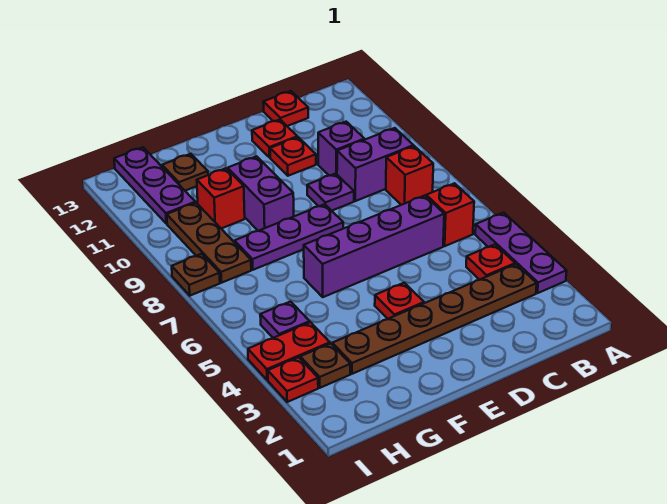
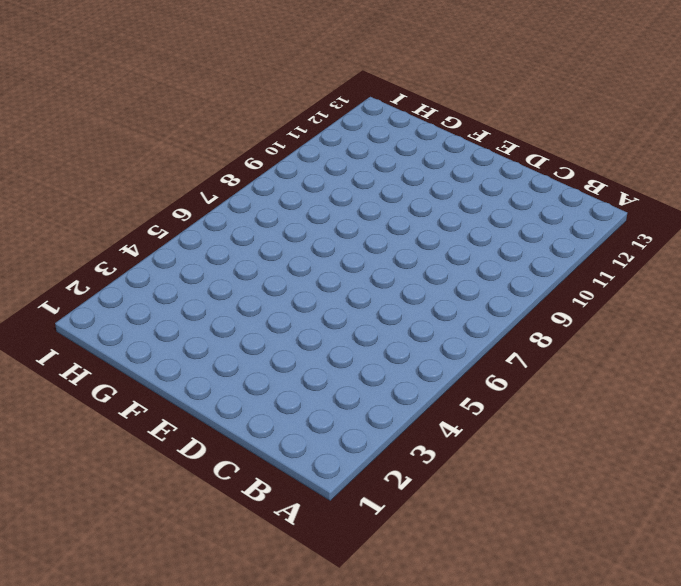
none -> purple 1x3 plate [475,213,567,293]
none -> brown 1x6 plate [332,264,537,374]
none -> red 1x1 plate [466,244,515,280]

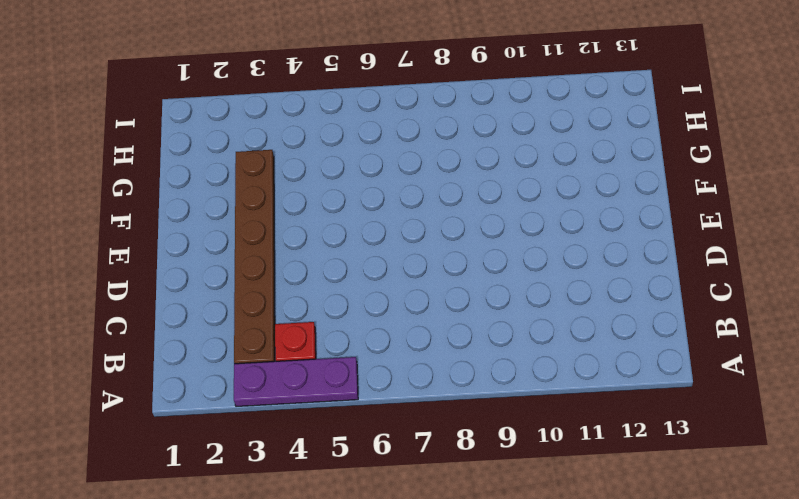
none -> red 1x1 brick [426,183,474,246]
none -> red 1x1 brick [386,146,433,205]
none -> purple 1x2 brick [337,128,414,201]

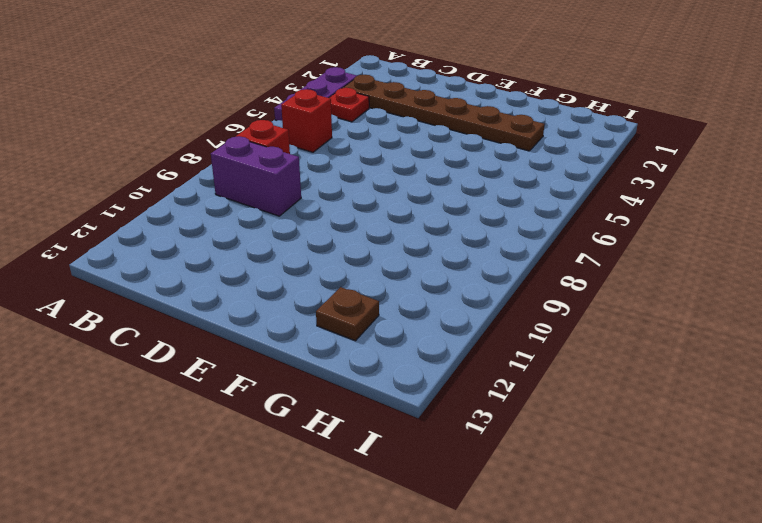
none -> purple 1x4 brick [304,196,444,297]
none -> purple 1x1 brick [318,122,365,176]
none -> red 1x1 plate [263,91,308,126]

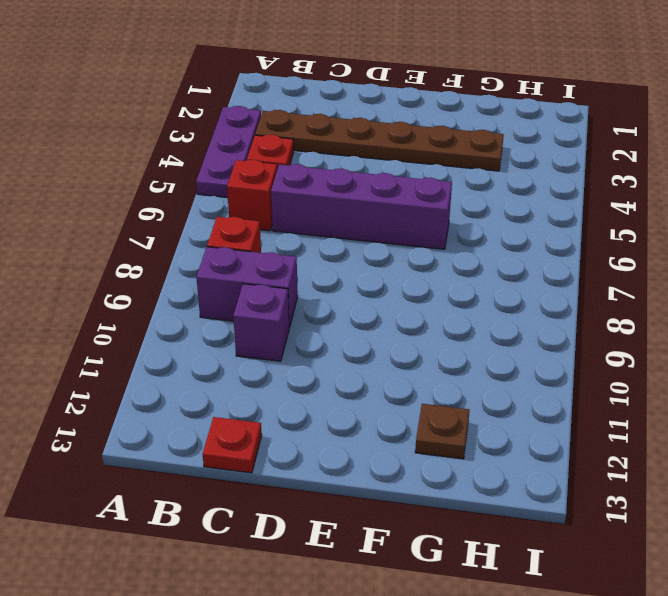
none -> purple 1x1 plate [307,174,354,211]
none -> red 1x1 plate [270,137,316,176]
none -> red 1x1 plate [252,120,297,157]

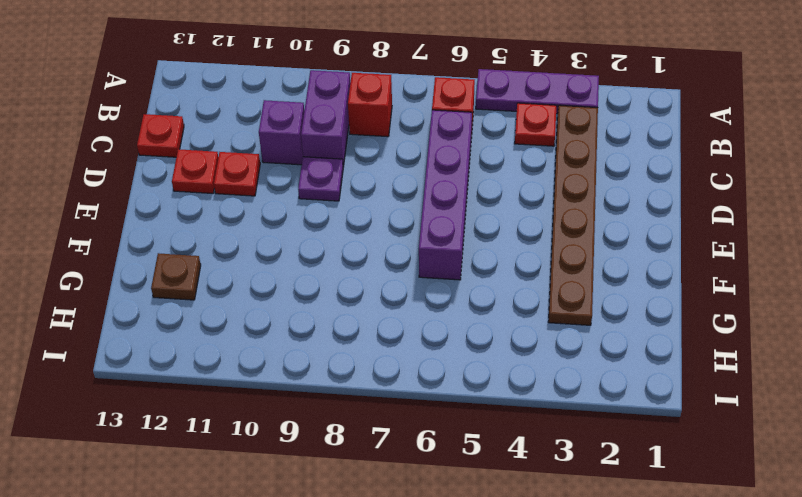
none -> red 1x1 plate [375,283,424,319]
none -> purple 1x3 plate [235,204,343,270]
none -> purple 1x2 brick [228,156,294,231]

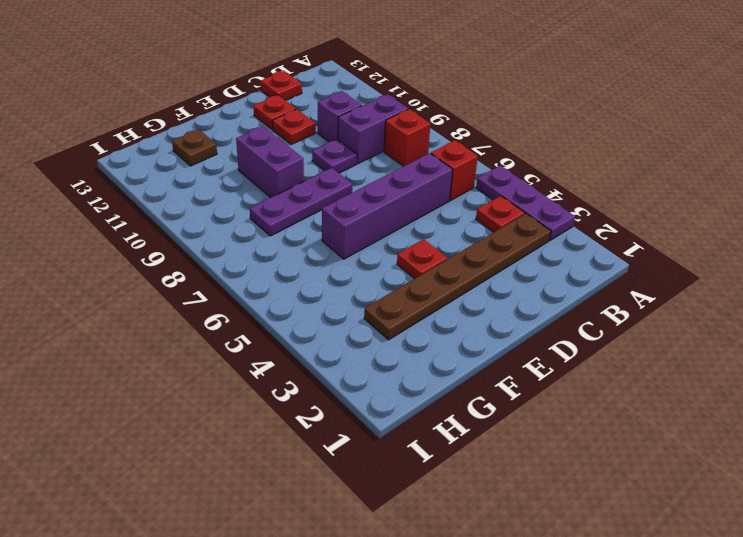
none -> red 1x1 brick [197,168,245,229]
none -> brown 1x1 plate [300,343,350,388]
none -> red 1x2 plate [248,322,330,380]

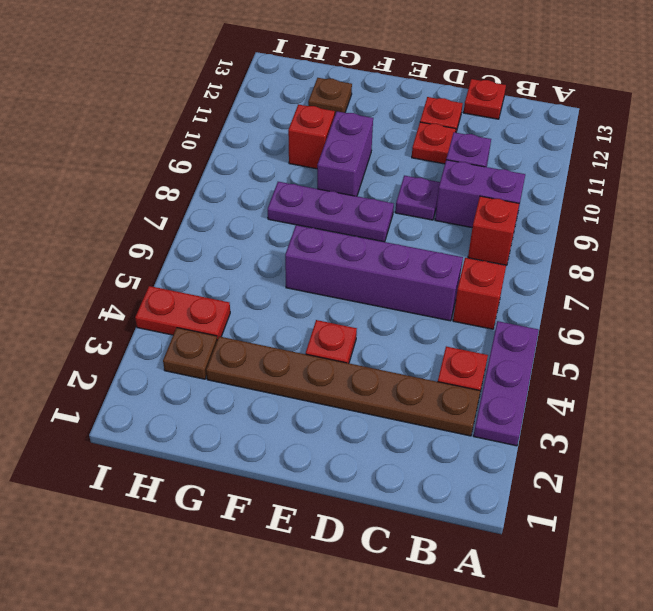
none -> purple 1x1 plate [260,302,310,338]
none -> brown 1x3 plate [167,203,251,283]
none -> purple 1x3 plate [114,147,195,224]

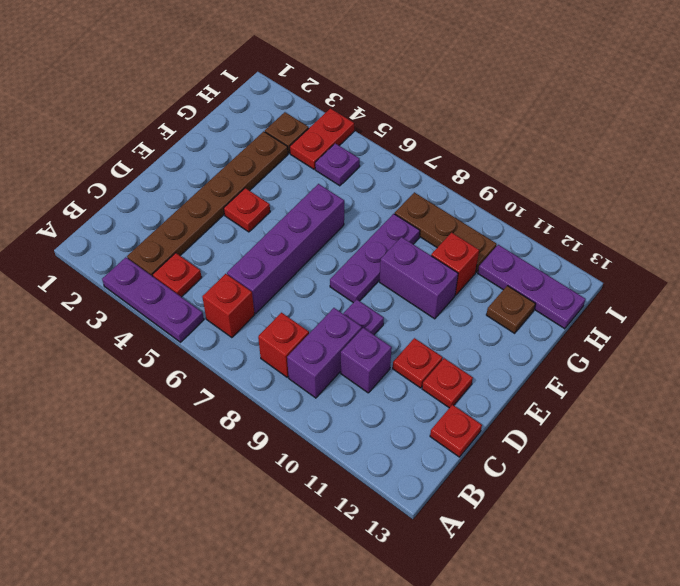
none -> red 1x1 plate [268,357,318,402]
none -> brown 1x1 plate [172,254,220,296]

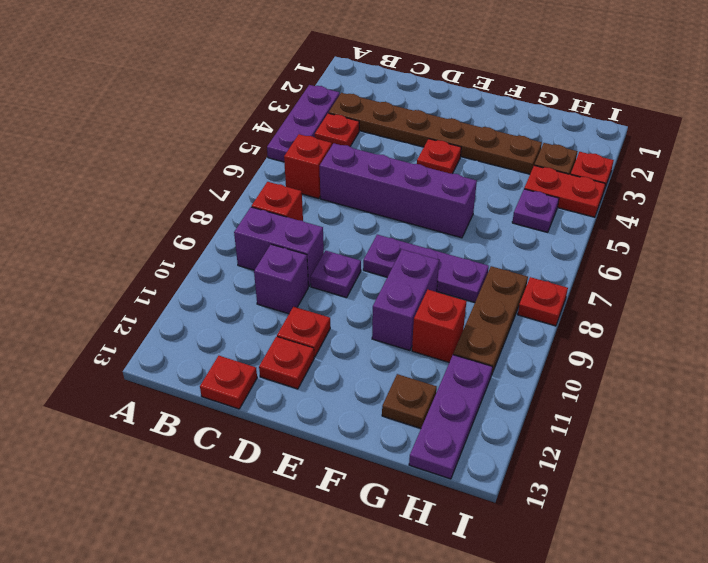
red 1x1 plate [518,277,568,326] -> brown 1x1 plate [172,254,220,296]

